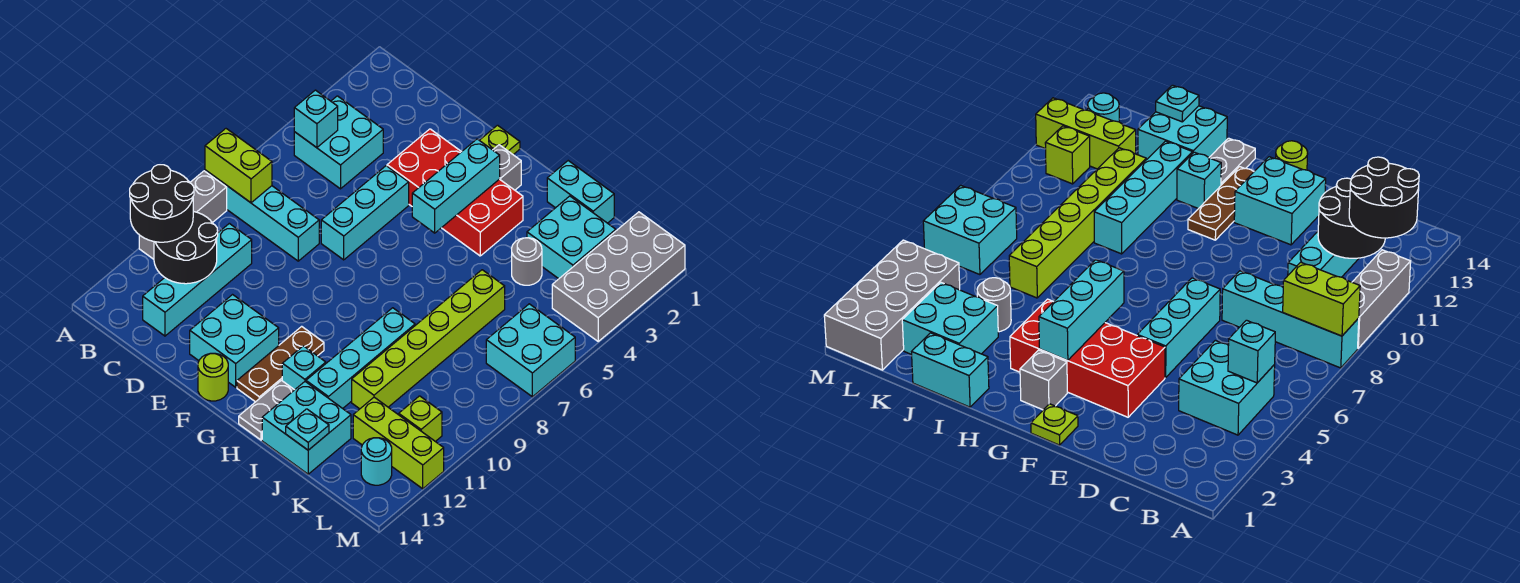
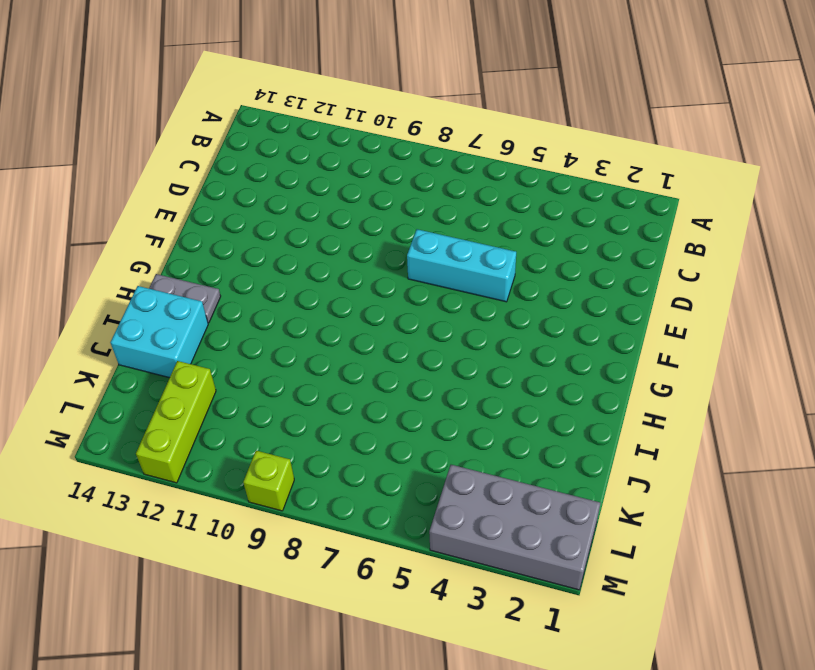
lime 1x1 brick [243,451,294,511] -> lime 1x1 brick moved to [399,396,442,441]
none -> cyan 1x4 brick [205,170,319,261]
none -> grey 1x3 brick [139,171,227,259]
none -> cyan 2x2 brick [294,96,383,189]
none -> cyan 1x4 brick [143,223,252,336]

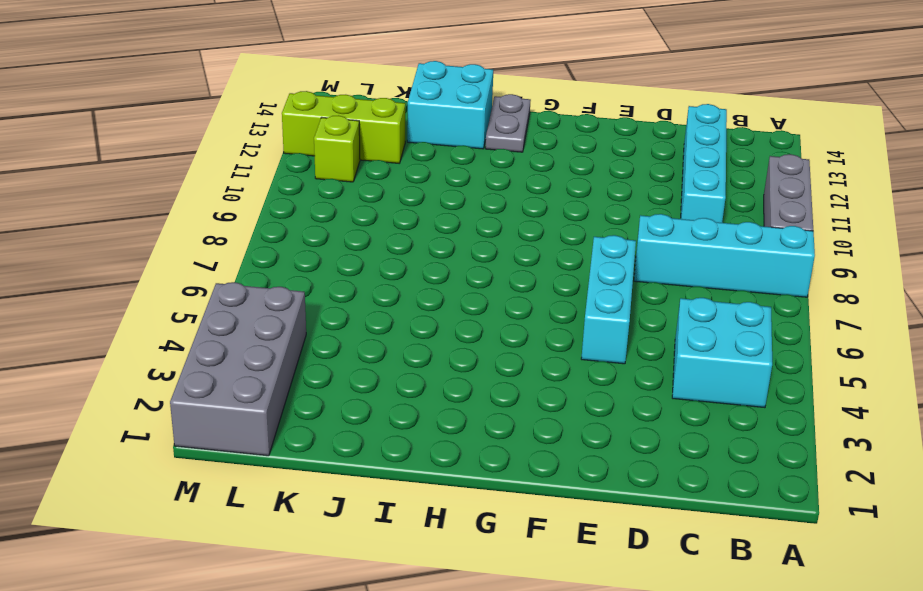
none -> red 2x4 brick [387,129,523,256]
none -> cyan 2x2 brick [190,295,279,387]
none -> lime 1x1 plate [479,125,520,155]
none -> lime 1x1 round brick [198,353,228,401]

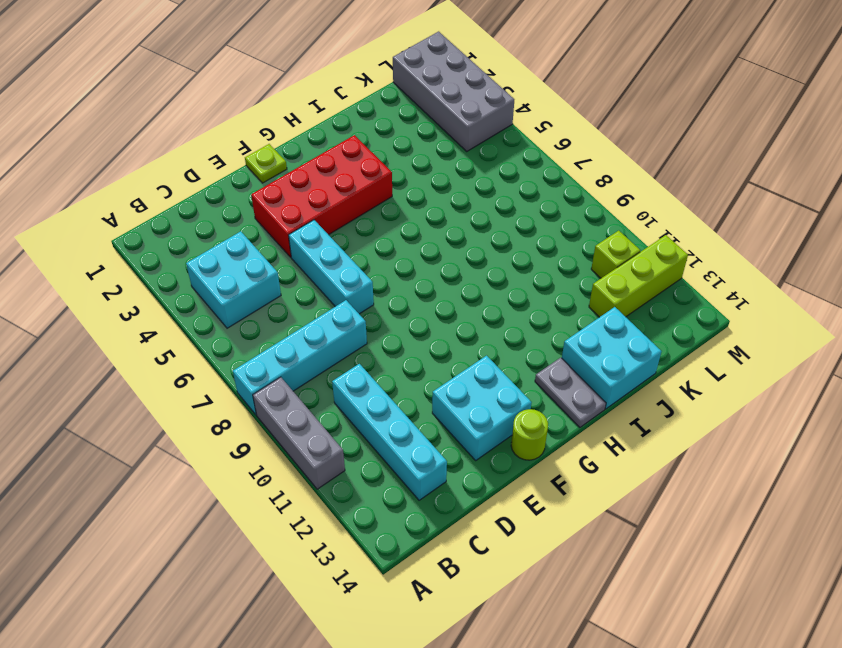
none -> grey 1x1 brick [493,145,521,190]
none -> brown 1x3 plate [237,326,324,402]
none -> cyan 1x1 brick [282,346,326,390]
none -> cyan 1x2 brick [547,161,614,223]

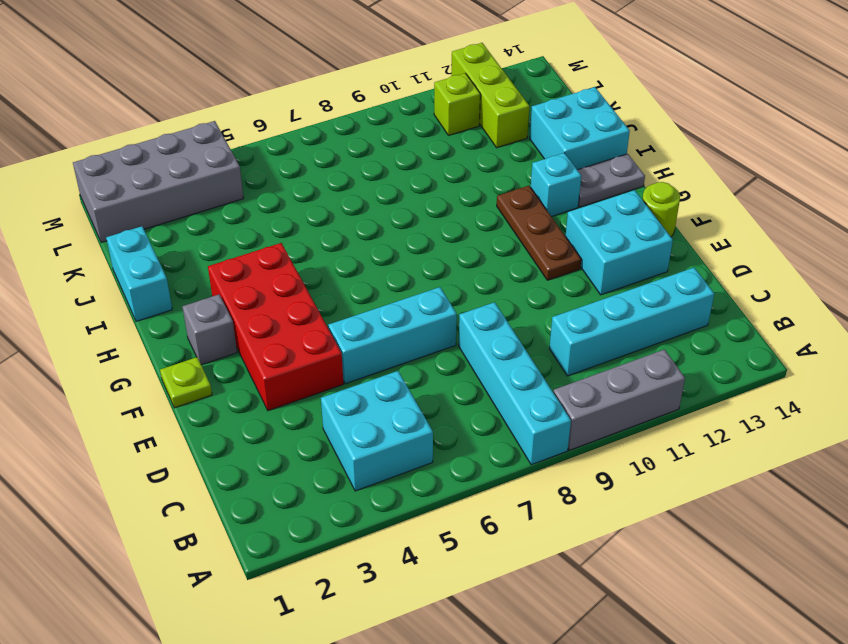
brown 1x3 plate [497,186,581,280] -> brown 1x3 plate turned to [237,326,324,402]
none -> cyan 1x4 brick [306,308,415,408]
none -> cyan 2x2 brick [527,196,616,279]
none -> grey 1x1 round brick [512,238,542,285]
none -> lime 1x6 brick [352,270,505,409]

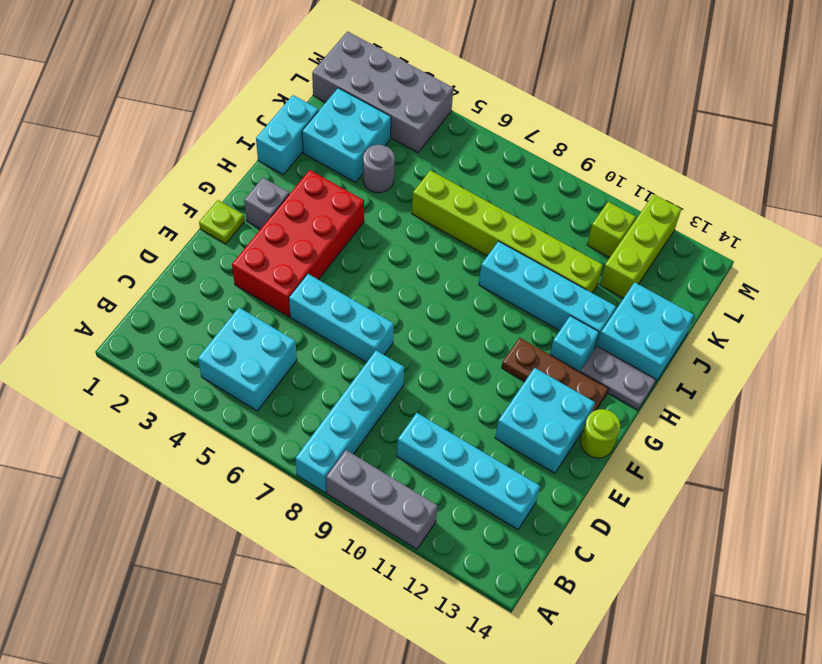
none -> cyan 2x2 brick [486,304,575,397]
none -> cyan 1x1 round brick [361,438,392,485]
none -> lime 1x2 brick [205,129,272,203]
none -> cyan 1x1 brick [294,90,338,148]

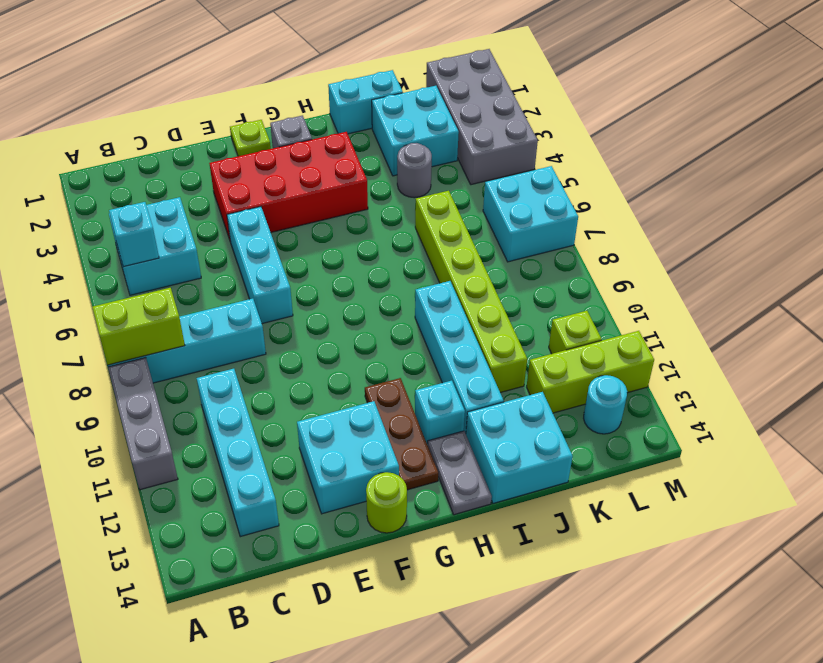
none -> black 2x2 round brick [154,211,218,284]
none -> cyan 1x3 brick [412,139,500,233]
none -> cyan 1x1 plate [286,409,329,450]
none -> black 2x2 round brick [130,165,194,242]

